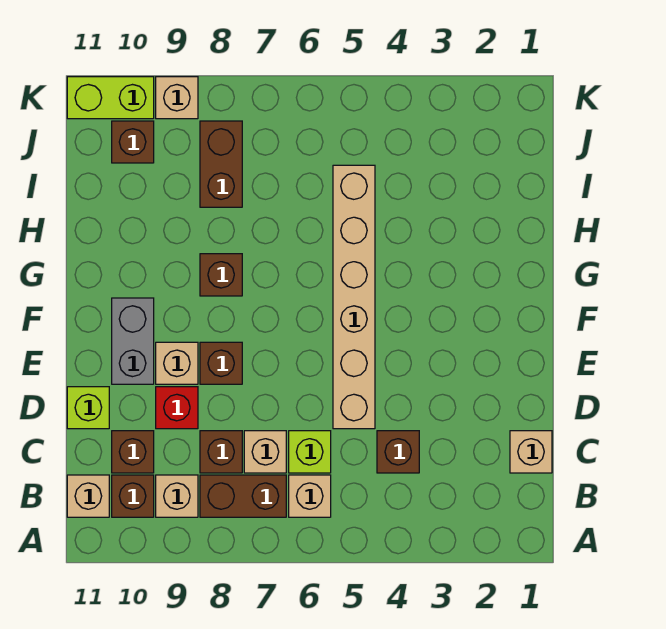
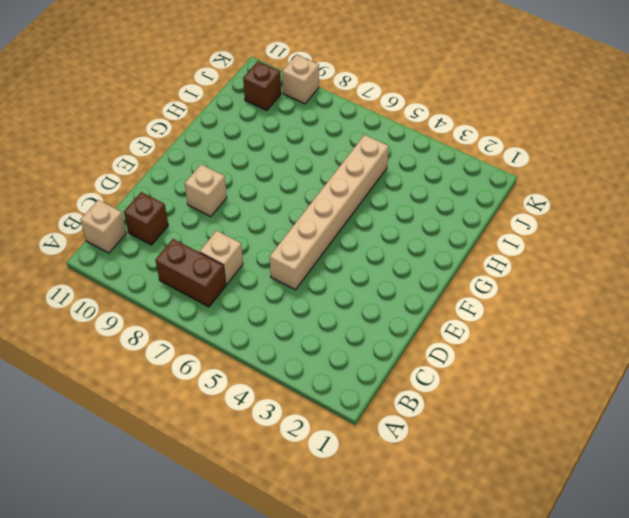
none -> tan 1x1 brick [289,475,331,517]
none -> tan 1x1 brick [156,475,198,517]
none -> brown 1x1 brick [112,475,154,517]

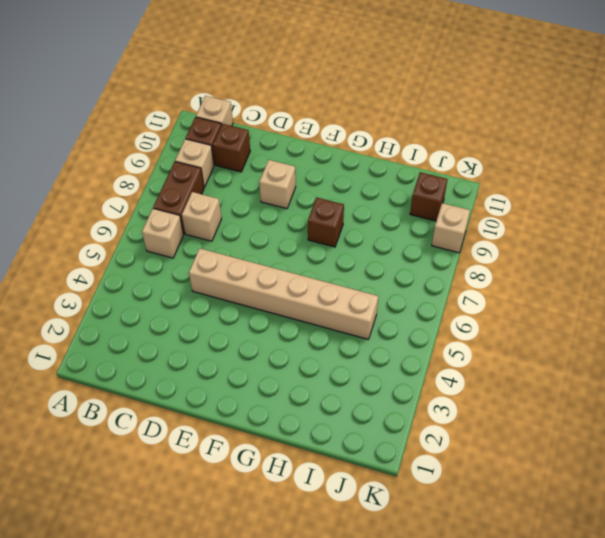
none -> tan 1x1 brick [510,431,552,473]
none -> brown 1x1 brick [377,431,419,473]
none -> lime 1x1 brick [289,431,331,473]

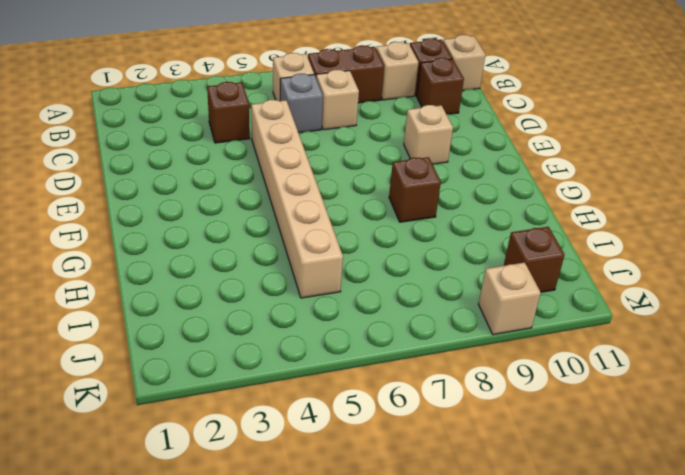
grey 1x1 brick [280,74,323,133] -> lime 1x1 brick [289,431,331,473]
none -> tan 1x1 brick [510,431,552,473]
none -> brown 1x1 brick [200,431,242,473]
none -> red 1x1 brick [156,387,198,429]

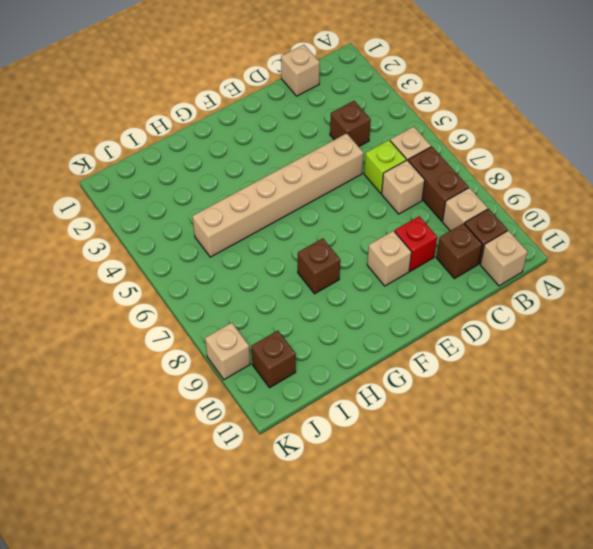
none -> brown 1x1 brick [200,431,242,473]
none -> lime 1x1 brick [67,387,109,429]
none -> brown 1x1 brick [200,342,242,384]

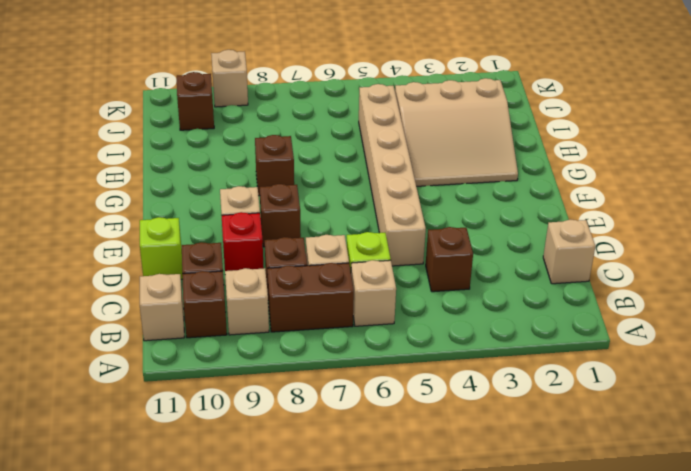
tan 3x3 slope [395,78,518,186] -> none
none -> grey 1x2 brick [112,298,154,384]
none -> brown 1x2 brick [200,121,242,207]
none -> lime 1x2 brick [67,77,154,119]

